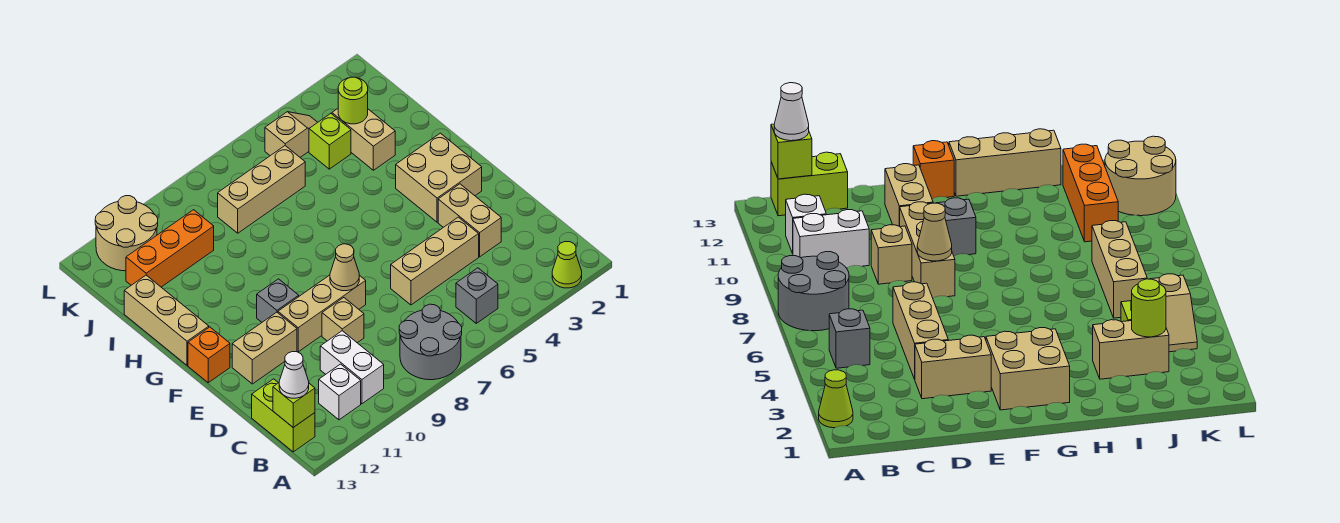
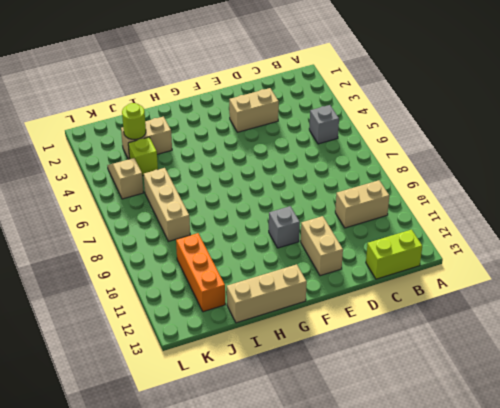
tan 1x2 brick [335,180,389,228] -> white 1x2 brick [320,331,384,404]
none -> lime 1x1 cone [552,242,582,288]
none -> grey 2x2 round brick [399,304,462,380]
none -> white 1x1 brick [319,364,361,420]

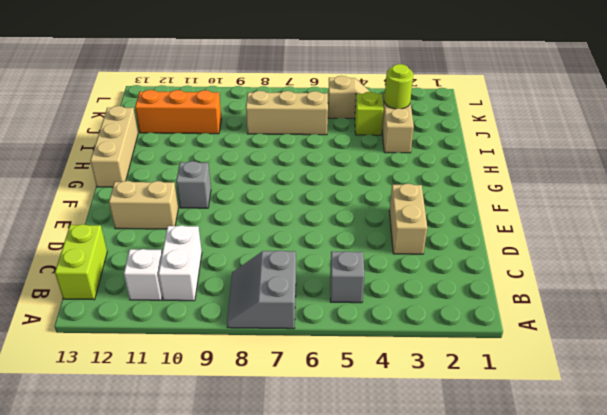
grey 2x2 slope [227,251,296,329] -> grey 2x2 round brick [399,304,462,380]
none -> lime 1x1 cone [552,242,582,288]
none -> tan 1x3 brick [391,217,479,305]
none -> tan 1x1 brick [322,298,364,343]

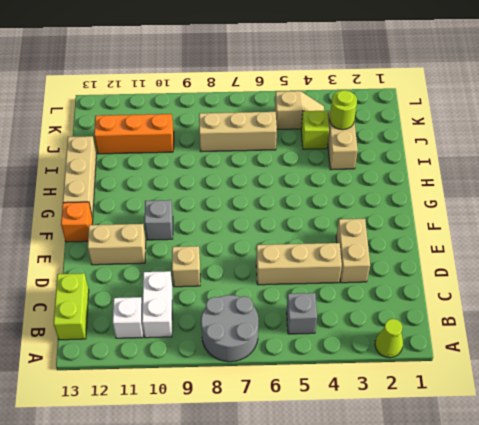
none -> tan 1x3 brick [278,275,366,352]
none -> tan 2x2 brick [396,133,482,222]
none -> tan 2x2 round brick [95,196,158,271]

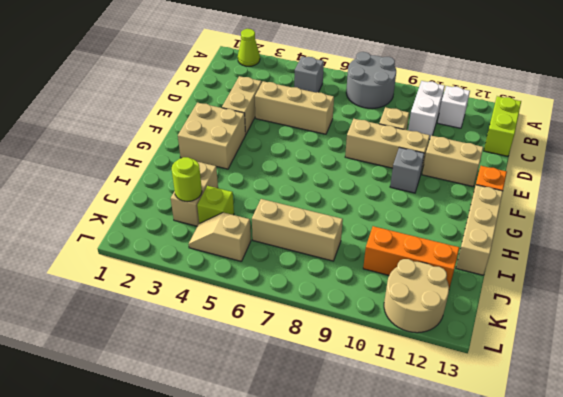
none -> lime 1x1 brick [273,383,315,427]
none -> tan 1x1 cone [330,244,359,291]
none -> white 1x1 cone [279,352,309,398]

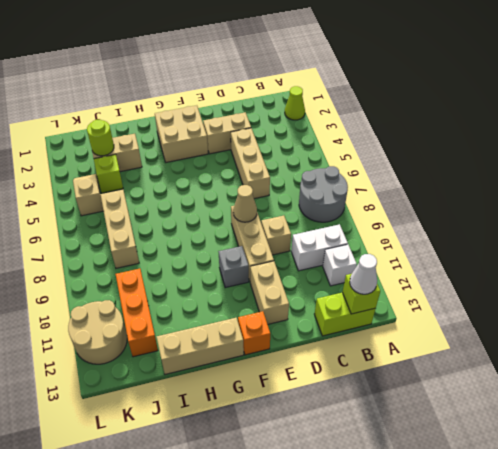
none -> grey 1x1 brick [456,268,498,323]

